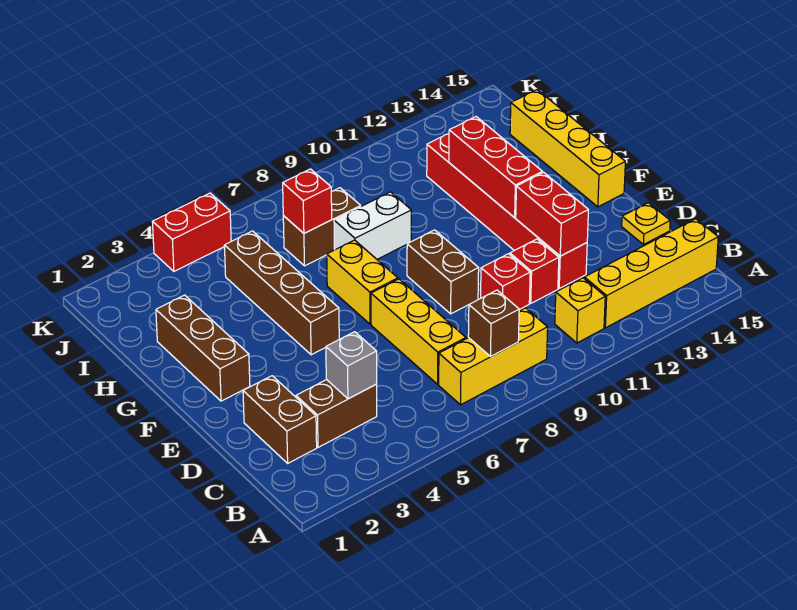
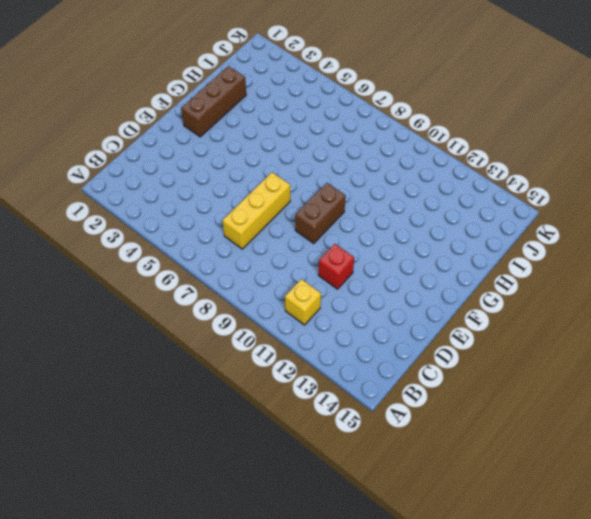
none -> yellow 1x3 brick [439,308,548,405]
none -> yellow 1x4 brick [584,219,718,328]
none -> brown 1x2 brick [243,376,317,463]

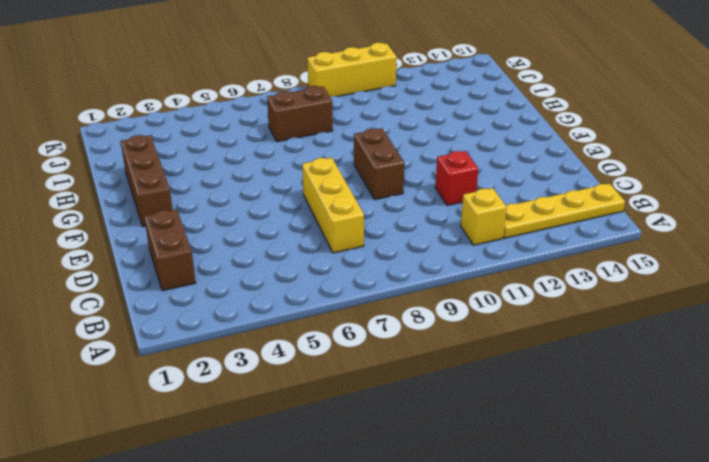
yellow 1x4 plate [503,184,625,238] -> yellow 1x4 brick [584,219,718,328]
yellow 1x3 brick [307,43,397,97] -> yellow 1x3 brick moved to [439,308,548,405]
none -> brown 1x2 brick [296,380,377,447]
none -> red 1x1 brick [481,254,530,310]
none -> red 1x6 brick [427,134,587,288]

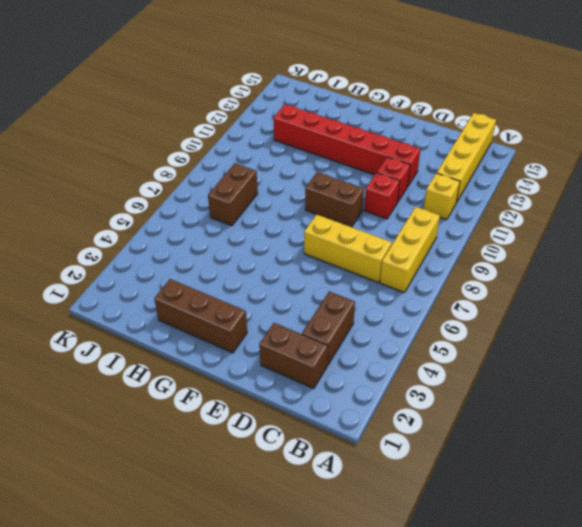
none -> yellow 1x1 plate [622,203,670,245]
none -> brown 1x4 brick [224,231,339,355]
none -> yellow 1x2 brick [327,240,398,324]

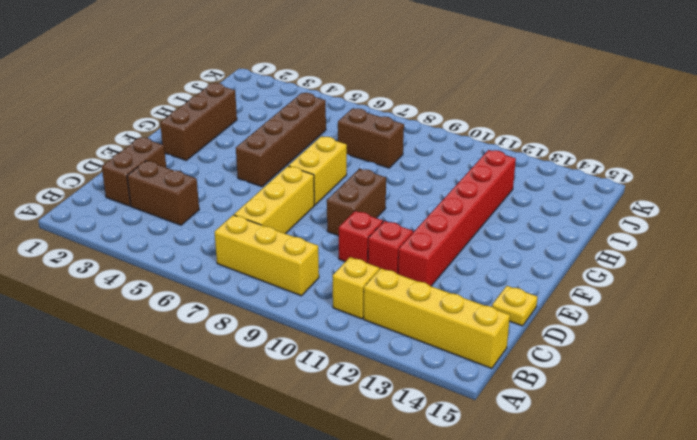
none -> yellow 1x4 brick [510,90,625,207]
none -> white 1x2 brick [334,192,411,259]
none -> red 1x2 brick [153,193,231,271]

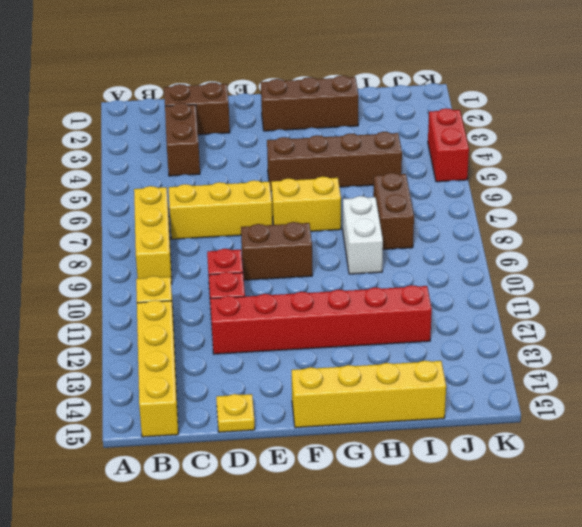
none -> brown 1x1 brick [468,290,519,356]
none -> grey 1x1 brick [326,332,377,399]
none -> red 1x2 brick [516,172,588,256]

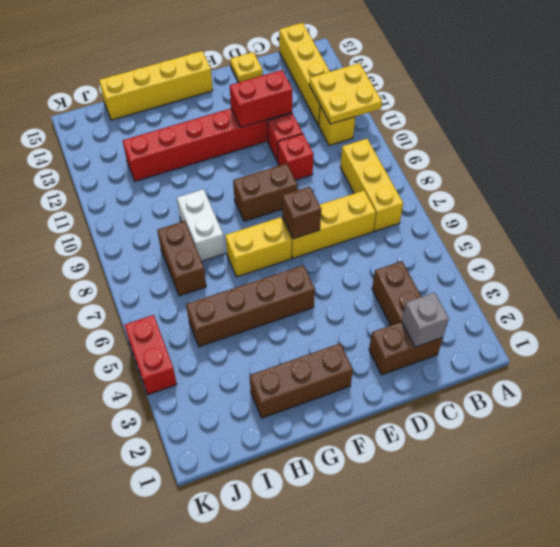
yellow 2x2 plate [309,63,382,124] -> none
grey 1x1 brick [402,293,449,347] -> grey 1x1 brick moved to [326,332,377,399]
brown 1x1 brick [282,187,321,239] -> brown 1x1 brick moved to [468,290,519,356]
none -> red 1x3 brick [449,117,543,218]
none -> red 1x1 brick [283,169,332,233]

